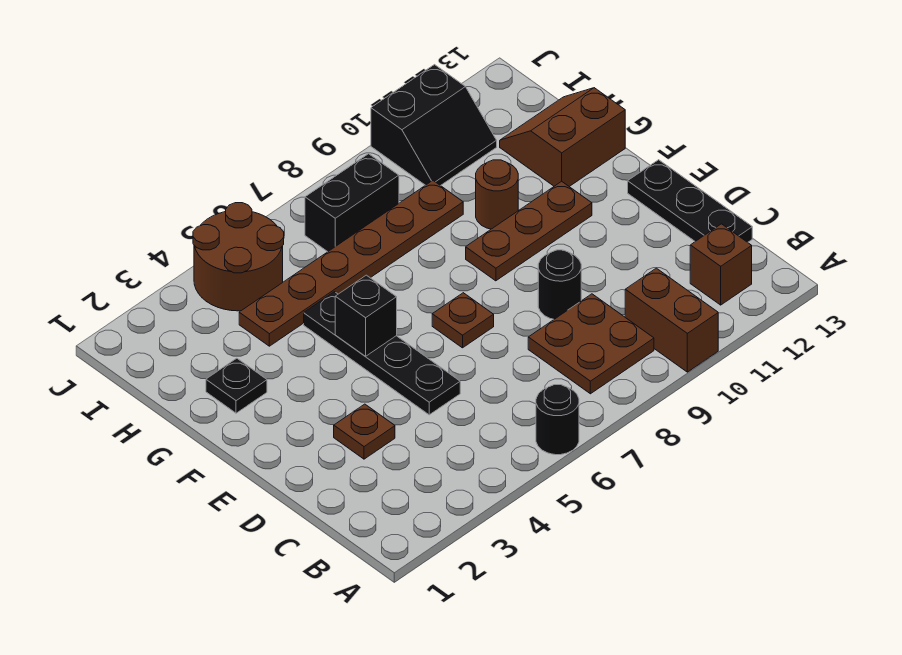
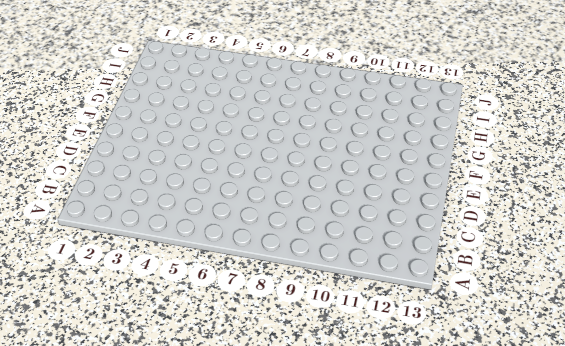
none -> black 1x1 round brick [536,385,579,455]
none -> brown 1x2 brick [625,268,718,372]
none -> brown 2x2 plate [528,294,654,394]

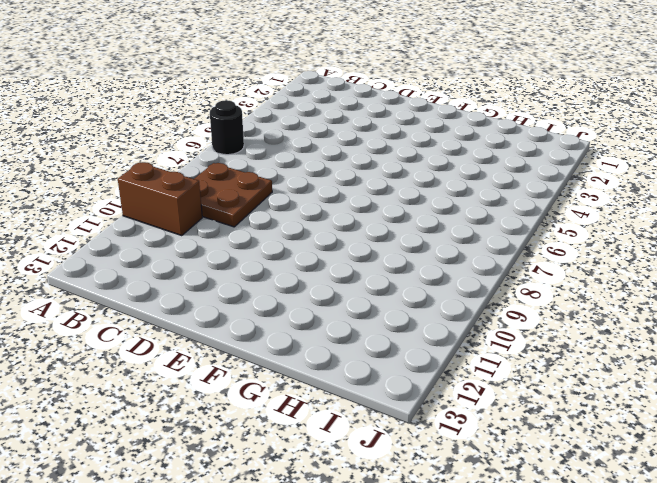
none -> brown 1x1 brick [690,224,752,305]
none -> black 1x3 plate [628,160,752,242]
none -> brown 1x1 plate [334,404,395,459]

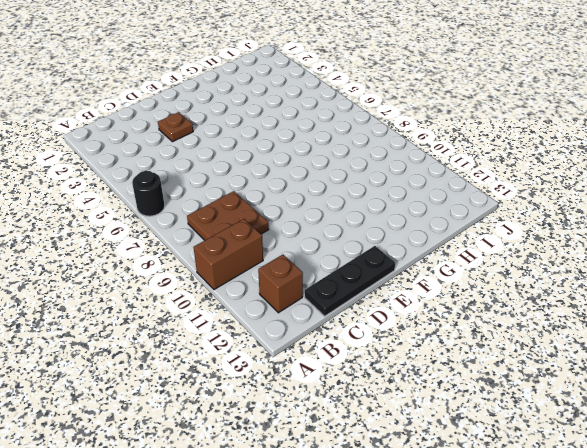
none -> black 1x4 plate [304,292,460,415]
none -> black 1x1 round brick [538,250,581,319]
none -> brown 1x1 plate [432,293,494,348]

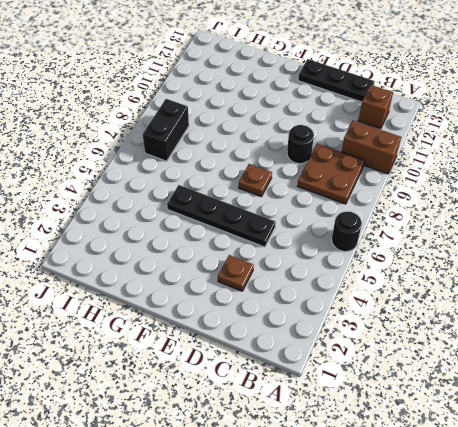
none -> brown 1x3 plate [466,181,592,281]
none -> black 1x1 plate [206,358,267,413]
none -> brown 1x1 round brick [476,160,518,229]

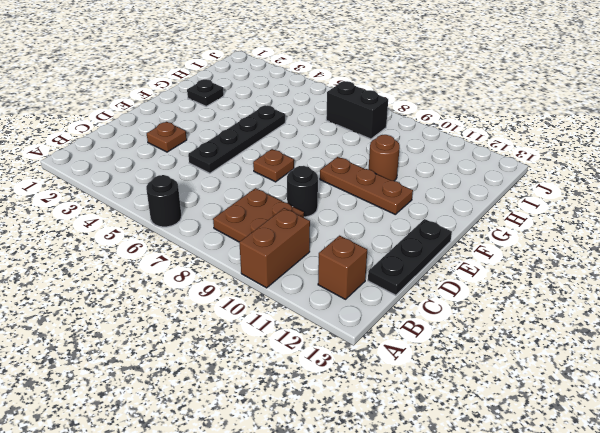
none -> brown 2x2 slope [500,88,625,187]
none -> brown 1x6 plate [239,181,463,346]
none -> brown 2x2 round brick [193,203,284,311]

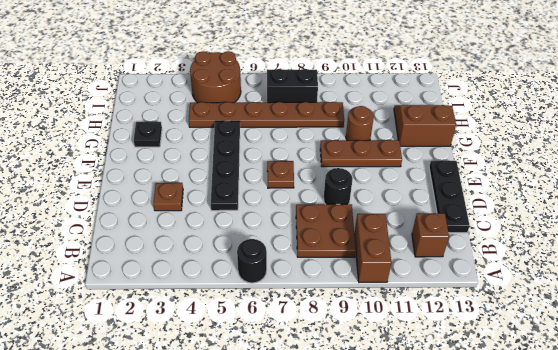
none -> black 2x2 slope [371,65,497,186]
none -> black 1x1 brick [335,275,397,356]

